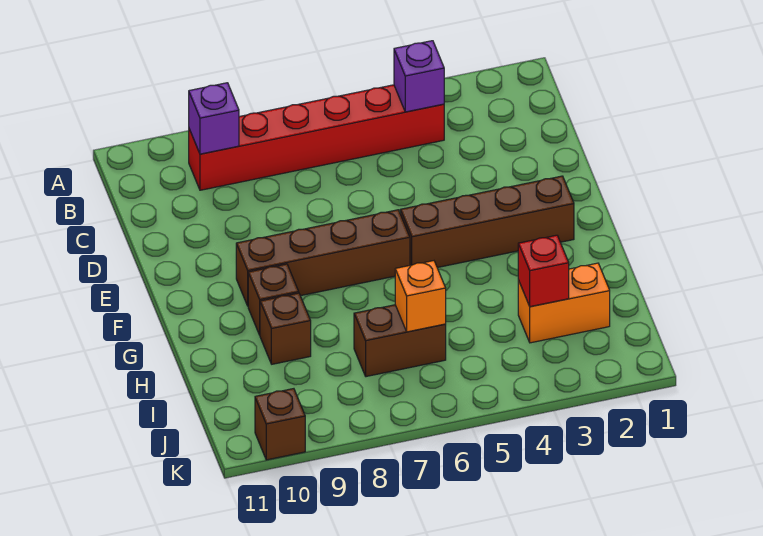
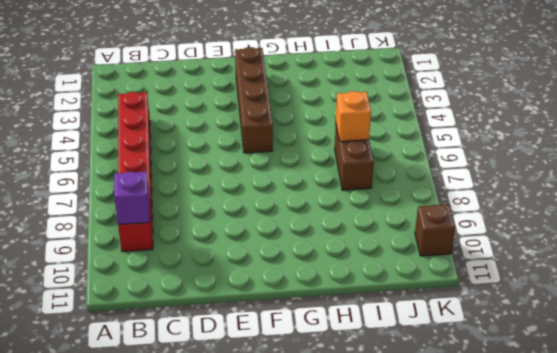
none -> brown 1x4 brick [236,210,410,306]
none -> brown 1x1 brick [248,264,299,335]
none -> brown 1x1 brick [260,293,311,364]

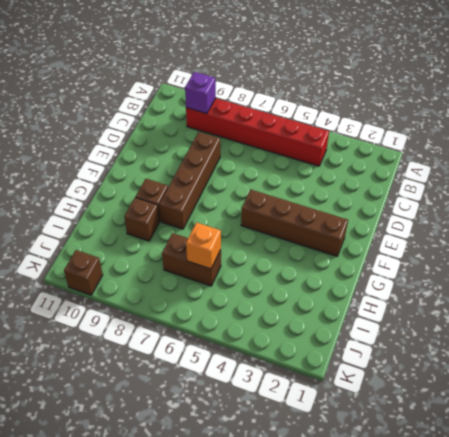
brown 1x4 brick [159,132,220,229] -> brown 1x4 brick turned to [236,210,410,306]
none -> orange 1x2 brick [518,263,610,343]
none -> purple 1x1 brick [394,41,444,112]
none -> red 1x1 brick [518,235,569,307]

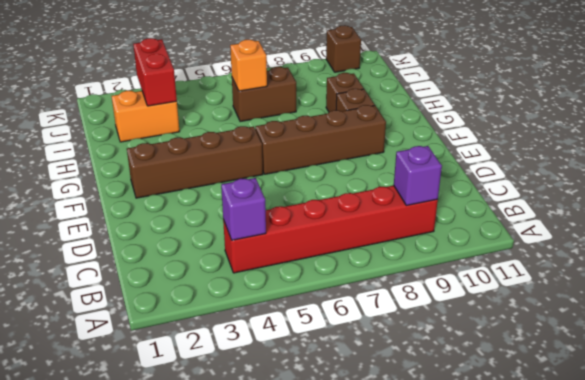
red 1x2 brick [133,38,177,106] -> red 1x1 brick [518,235,569,307]

